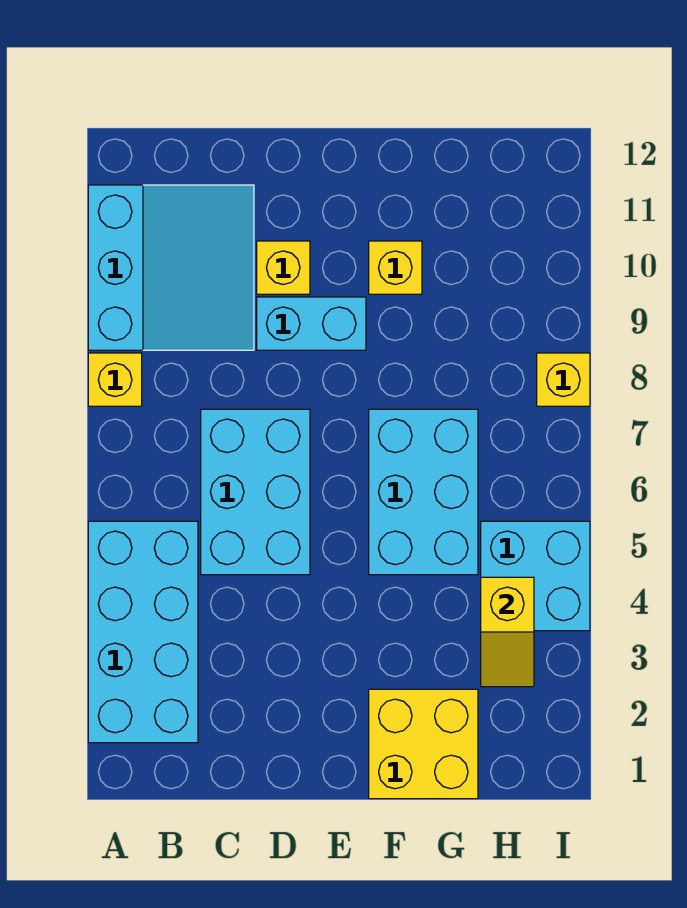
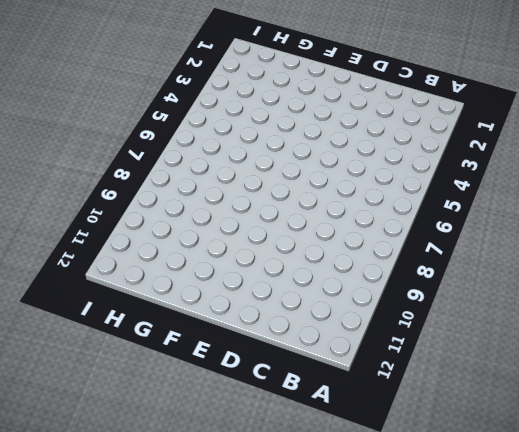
none -> cyan 2x4 brick [88,521,198,743]
none -> yellow 1x1 brick [88,353,142,406]
none -> cyan 3x3 slope [88,185,254,350]

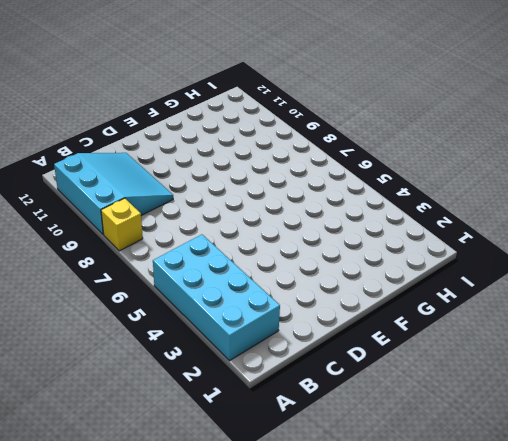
none -> cyan 2x3 brick [201,409,310,575]
none -> cyan 1x2 brick [257,297,366,350]
none -> yellow 1x1 brick [257,241,310,294]

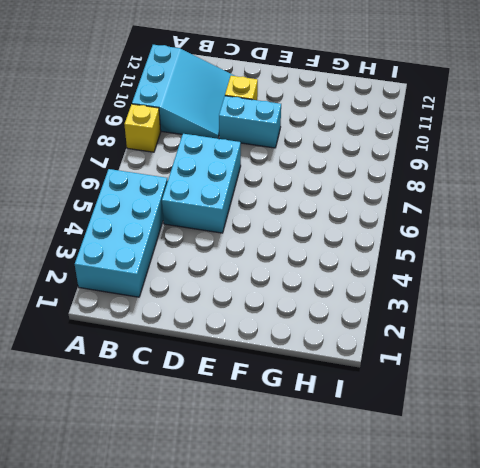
none -> yellow 2x2 brick [369,689,478,799]
none -> cyan 2x3 brick [369,409,478,575]
none -> yellow 1x1 brick [369,241,422,294]

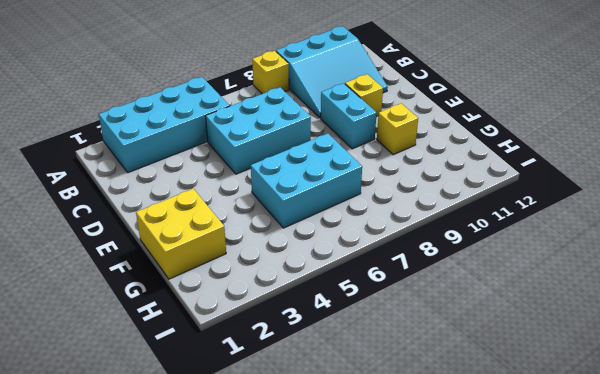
none -> cyan 2x2 brick [481,521,590,631]
none -> yellow 1x1 brick [537,353,590,406]
none -> yellow 1x2 slope [481,577,534,687]

